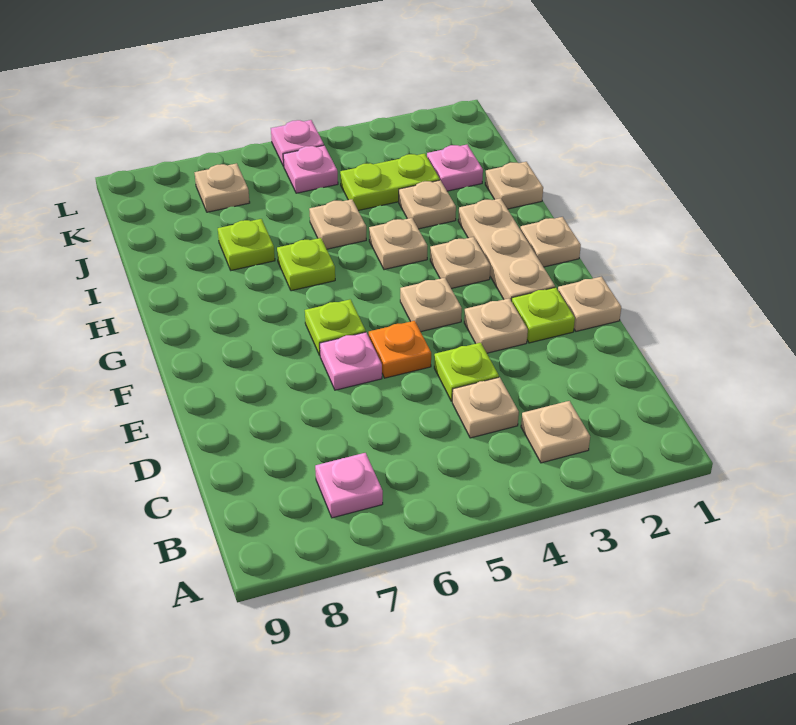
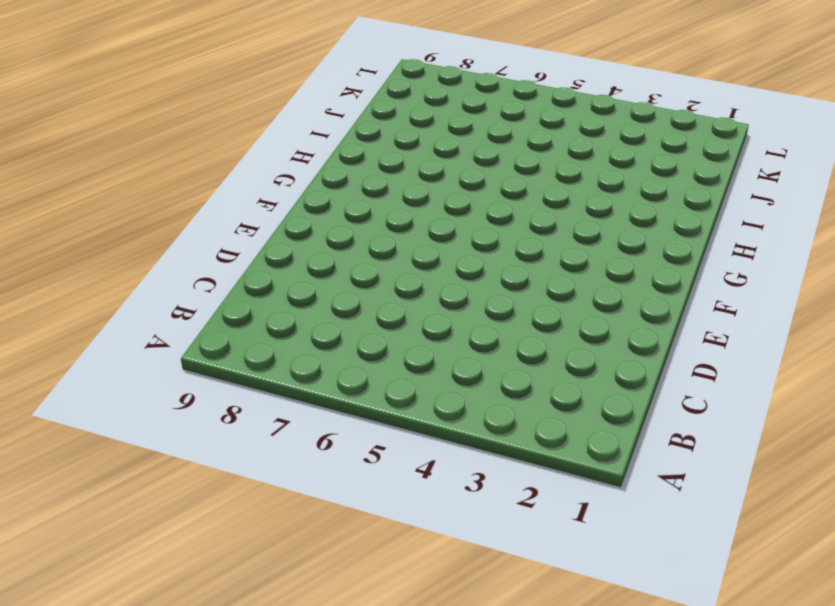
none -> tan 1x1 plate [521,401,590,463]
none -> pink 1x1 plate [315,453,383,518]
none -> tan 1x1 plate [452,377,519,438]

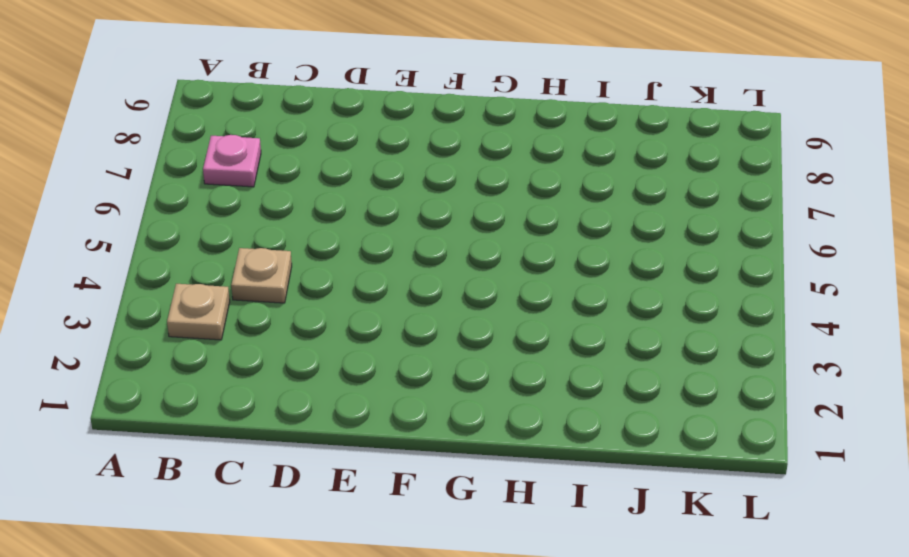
none -> lime 1x1 plate [434,343,499,401]
none -> tan 1x1 plate [558,277,621,331]
none -> lime 1x1 plate [512,287,575,343]

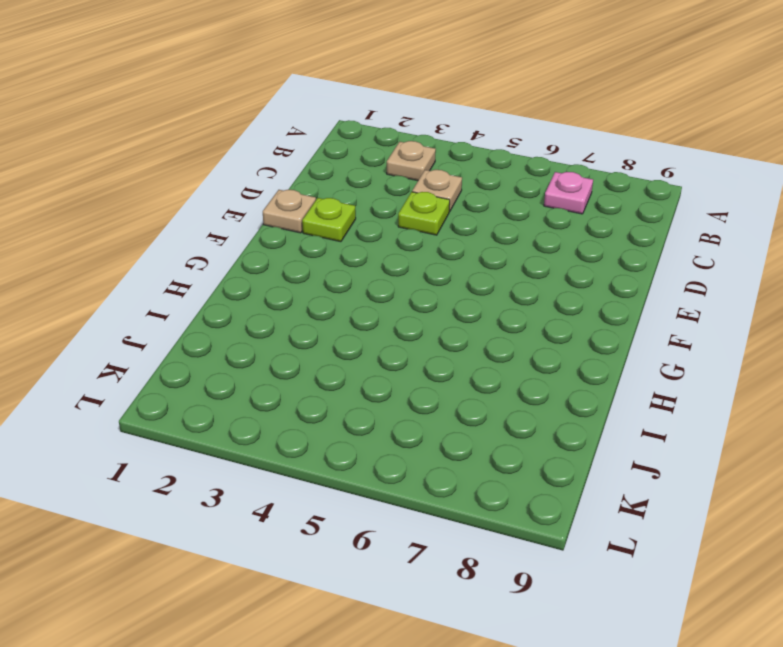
none -> tan 1x1 plate [464,298,528,353]
none -> orange 1x1 plate [369,321,431,378]
none -> pink 1x1 plate [320,332,382,390]

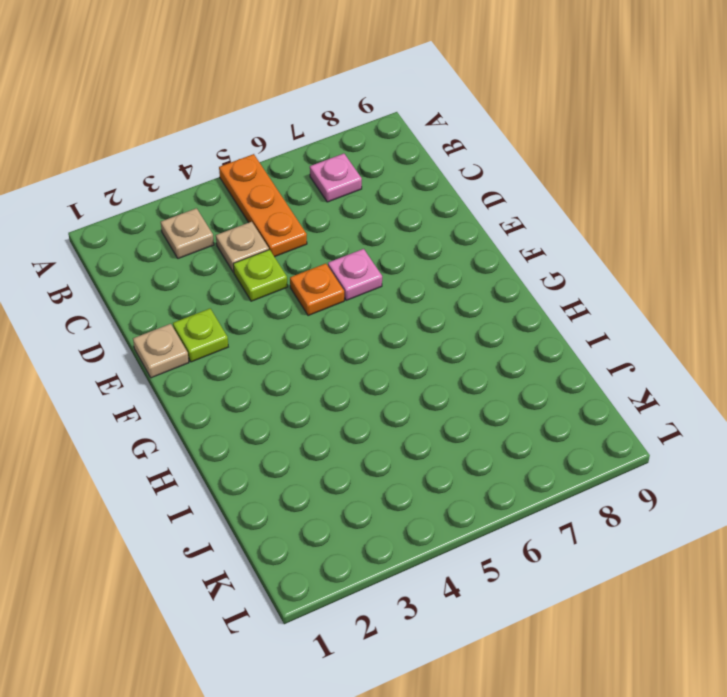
orange 1x3 plate [219,154,307,257] -> none
none -> tan 1x1 plate [464,298,528,353]
none -> tan 1x3 plate [458,198,555,301]
none -> tan 1x1 plate [400,278,462,332]

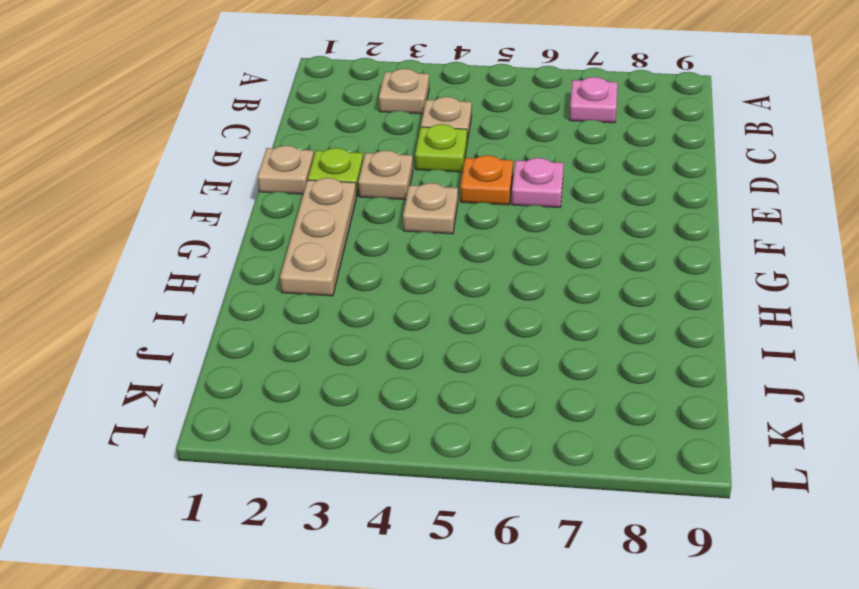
none -> lime 1x1 plate [305,299,366,355]
none -> tan 1x1 plate [520,217,581,267]
none -> tan 1x1 plate [430,237,490,289]

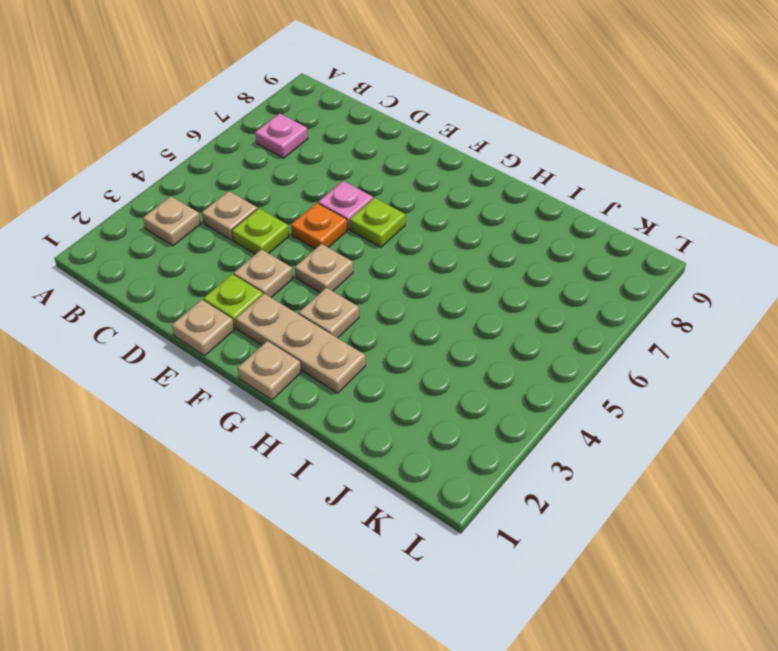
none -> tan 1x1 plate [369,218,427,270]
none -> lime 1x1 plate [277,238,335,291]
none -> tan 1x1 plate [485,162,543,209]

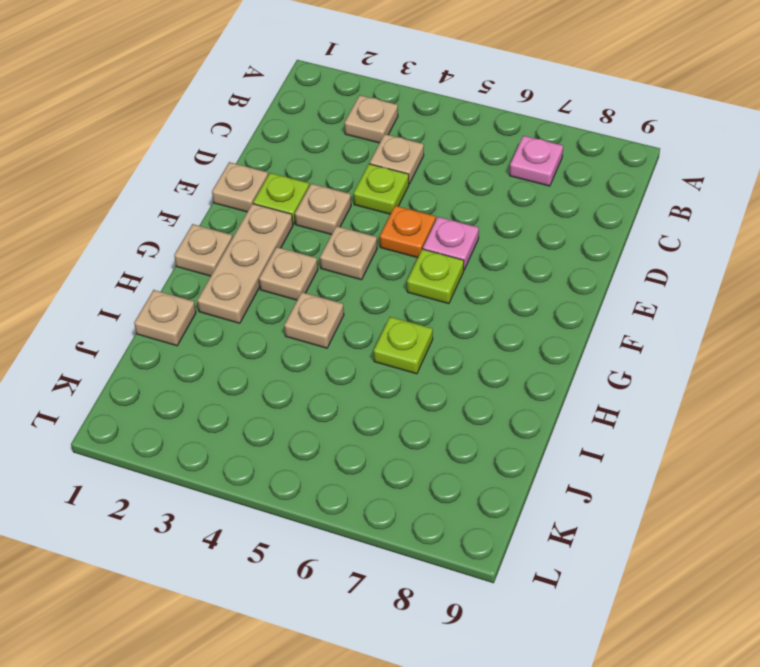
none -> tan 1x1 plate [399,180,456,229]
none -> tan 1x1 plate [309,199,366,249]
none -> lime 1x1 plate [218,219,275,270]

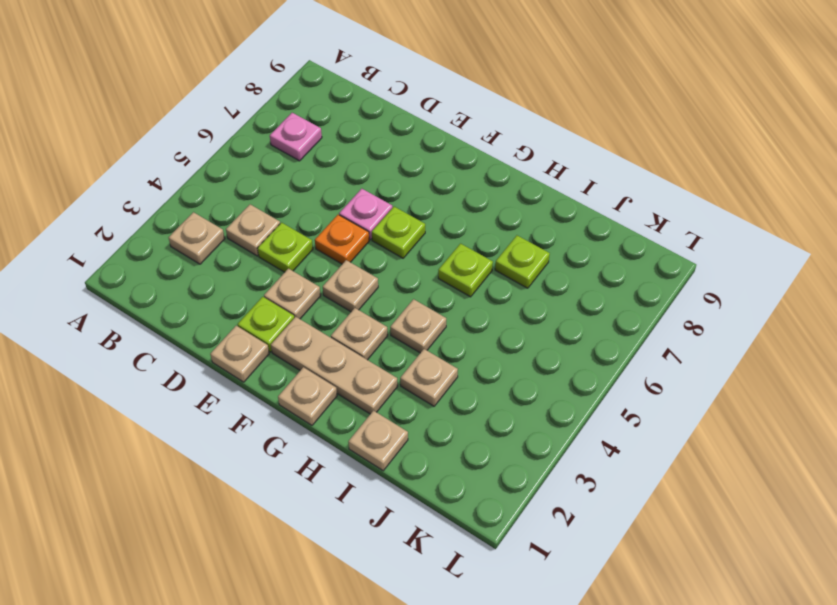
none -> tan 1x1 plate [309,199,366,249]
none -> pink 1x1 plate [427,145,483,191]
none -> lime 1x2 plate [340,153,440,211]

